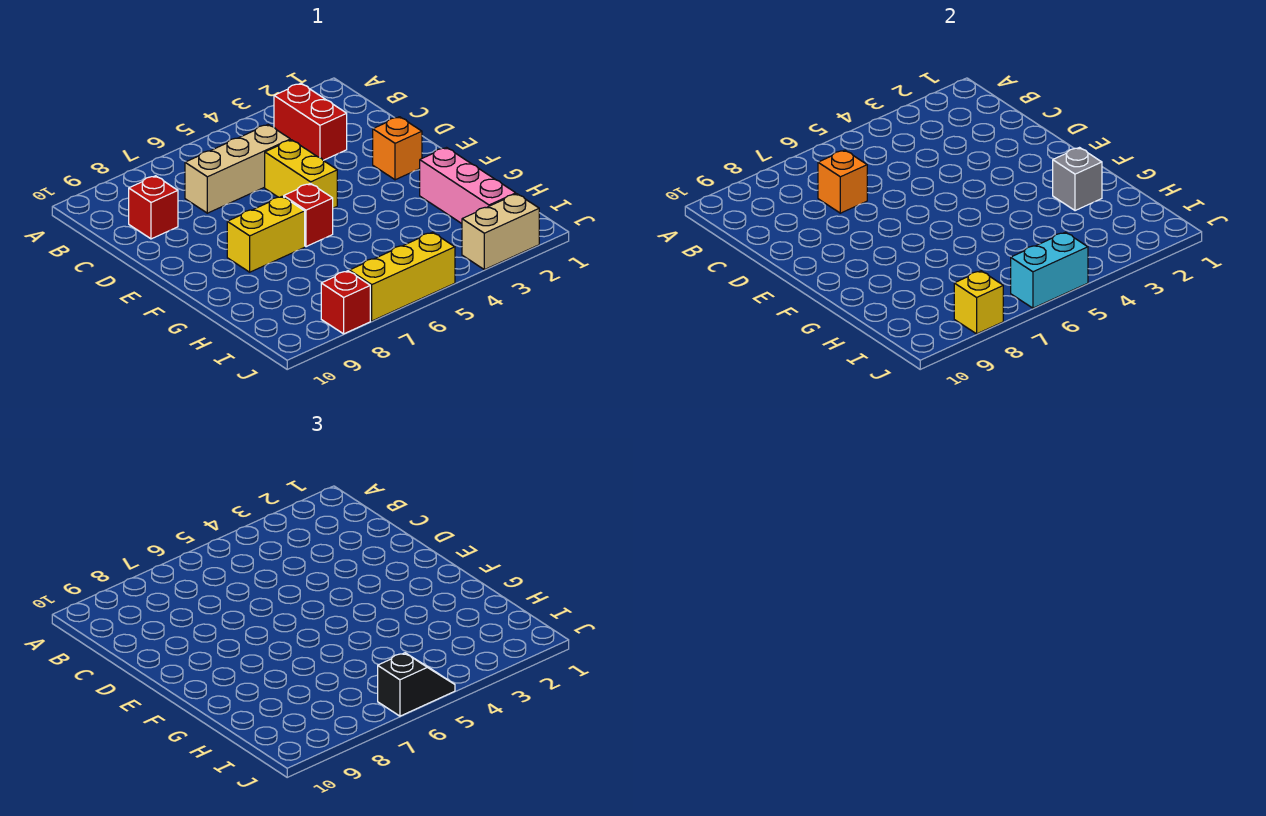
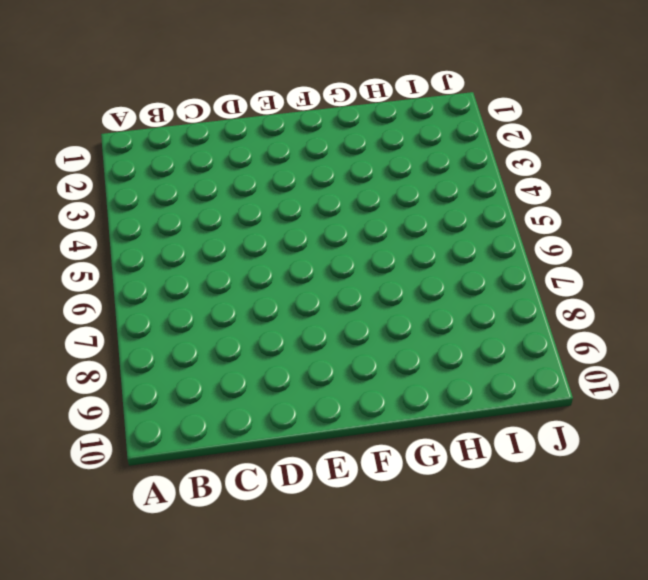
none -> red 1x2 brick [274,83,347,160]
none -> tan 1x3 brick [185,125,290,213]
none -> red 1x1 brick [129,176,178,239]

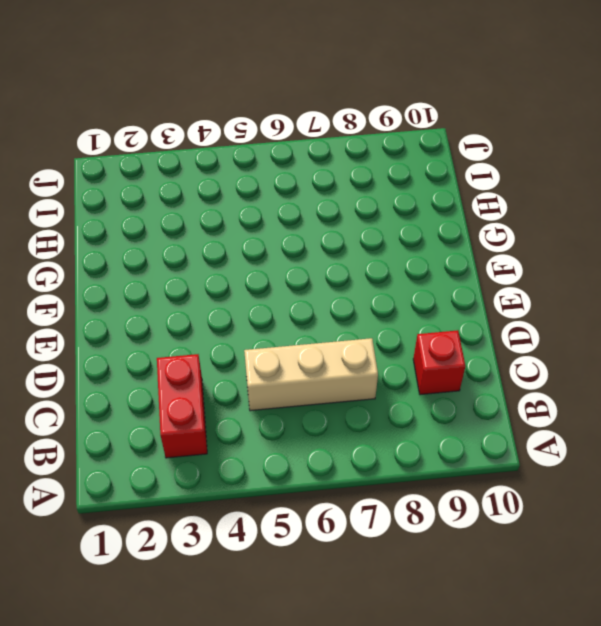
none -> yellow 1x2 brick [265,140,337,208]
none -> orange 1x1 brick [373,117,422,180]
none -> red 1x1 brick [284,183,333,247]

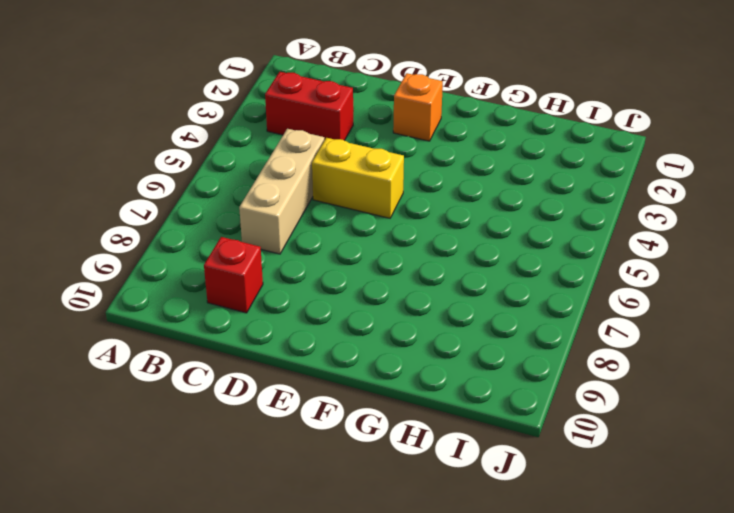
none -> red 1x1 brick [284,183,333,247]
none -> yellow 1x2 brick [227,196,305,272]
none -> pink 1x3 brick [420,148,516,223]

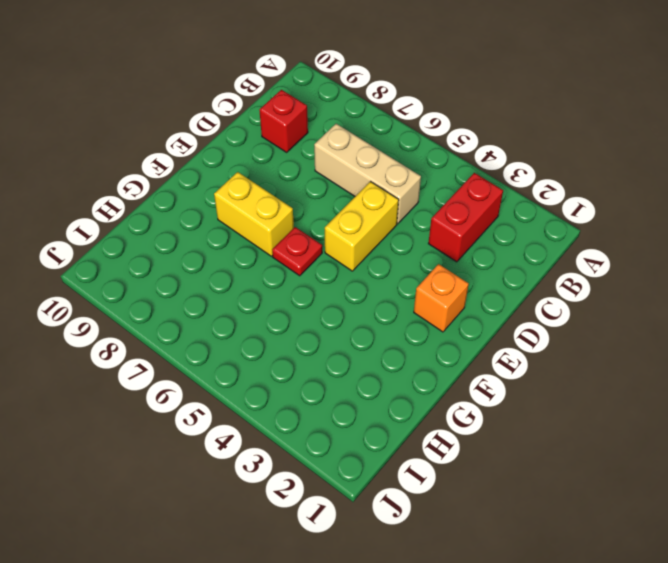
red 1x1 plate [272,227,322,276] -> red 1x1 brick [284,183,333,247]
none -> pink 1x3 brick [420,148,516,223]
none -> tan 1x2 brick [462,194,539,270]
none -> yellow 1x3 brick [349,232,455,321]

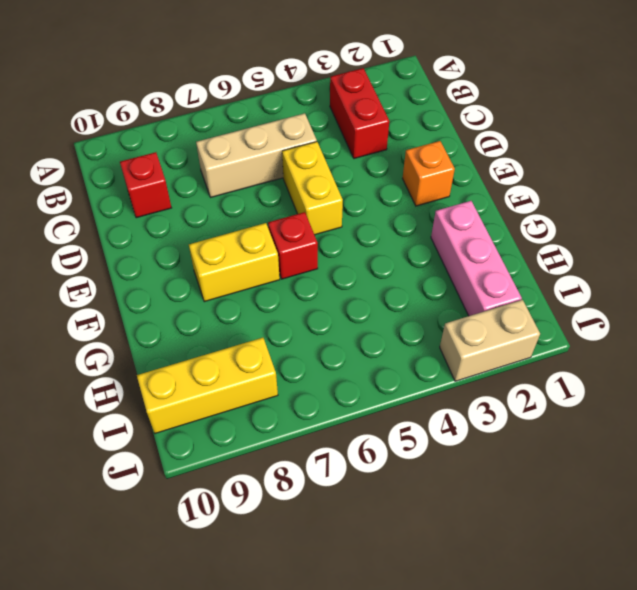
yellow 1x3 brick [137,338,278,433] -> yellow 1x3 brick moved to [349,232,455,321]
none -> red 1x1 brick [321,271,370,334]
none -> orange 1x1 brick [818,150,867,213]
none -> grey 1x1 brick [1053,148,1102,211]

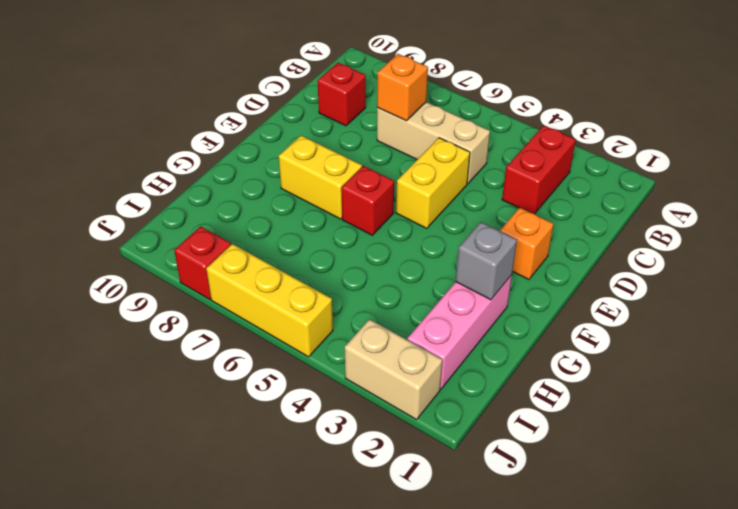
none -> cyan 1x2 brick [1011,232,1088,308]
none -> yellow 1x1 brick [954,271,1003,334]
none -> black 1x2 slope [378,653,455,716]

